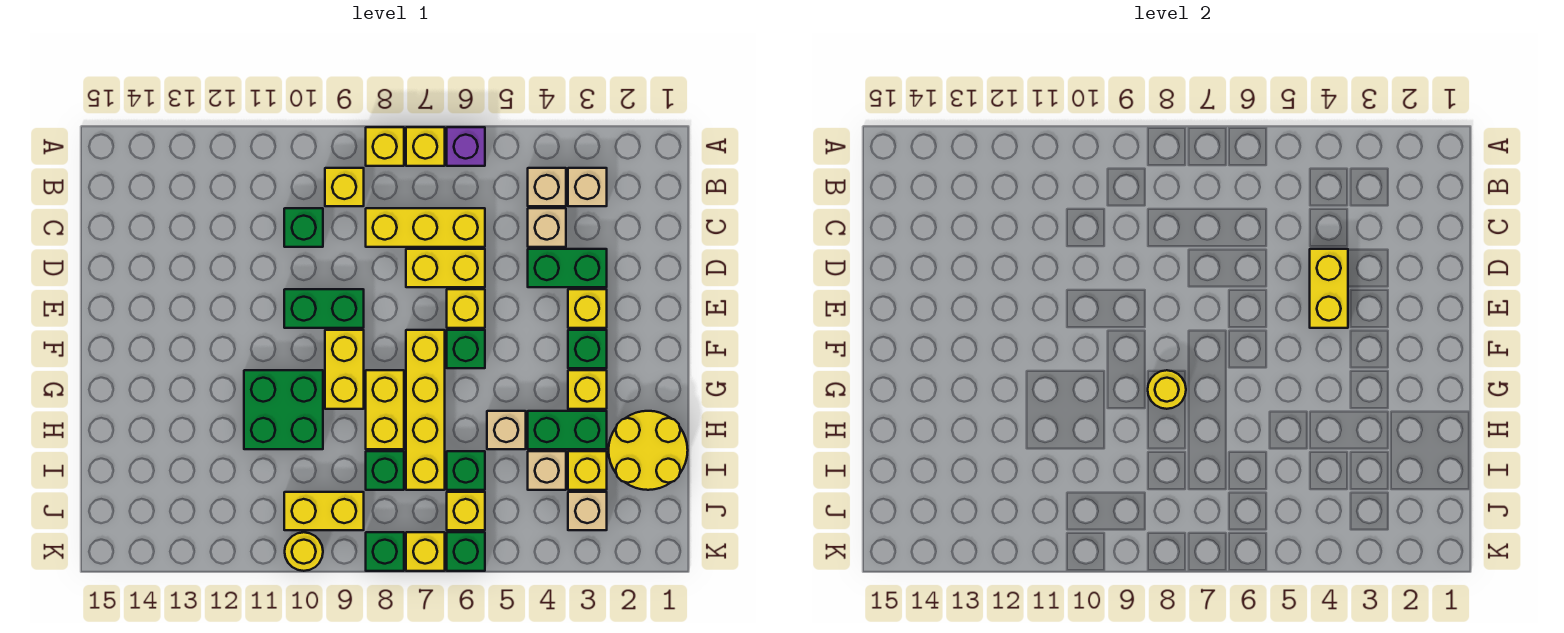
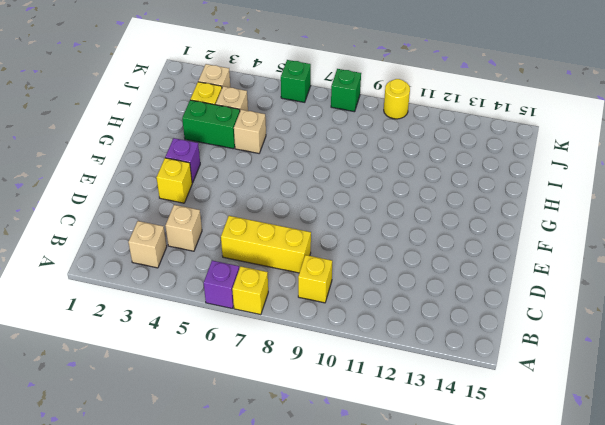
purple 1x1 brick [165,138,200,183] -> green 1x1 brick [568,330,607,368]
none -> yellow 1x1 brick [366,127,404,166]
none -> tan 1x1 brick [528,168,566,206]
none -> green 1x1 brick [284,208,323,247]
none -> green 1x2 brick [528,249,607,287]

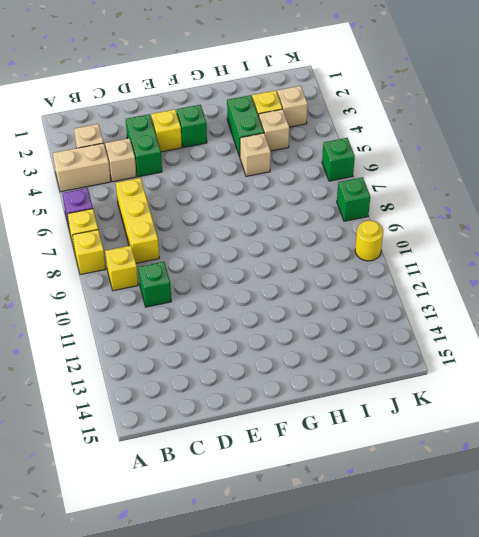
tan 1x2 brick [53,143,111,192] -> tan 1x1 brick [528,168,566,206]
none -> yellow 1x2 brick [406,249,485,287]
none -> yellow 1x1 brick [447,289,485,328]
none -> green 1x2 brick [284,289,364,328]
none -> green 1x1 brick [447,330,485,368]

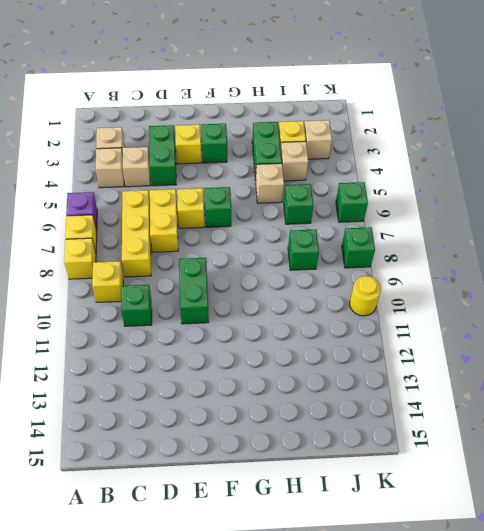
none -> yellow 1x4 brick [406,330,445,490]
none -> yellow 1x2 brick [325,330,364,409]
none -> yellow 1x1 brick [568,370,607,409]
none -> yellow 1x2 brick [366,370,404,449]

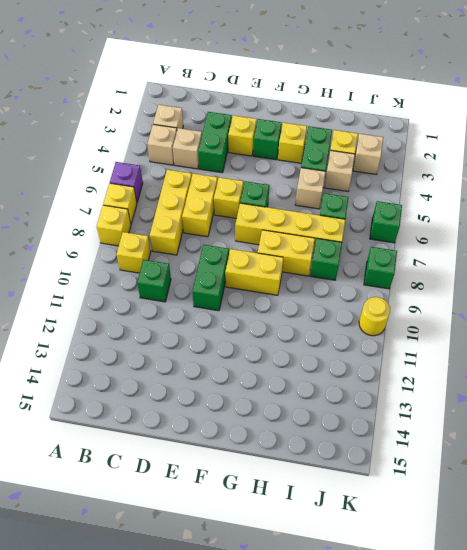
none -> green 2x2 brick [244,370,323,449]
none -> yellow 2x2 round brick [609,411,688,490]
none -> yellow 1x1 brick [447,492,485,530]
none -> yellow 1x2 brick [284,492,364,530]

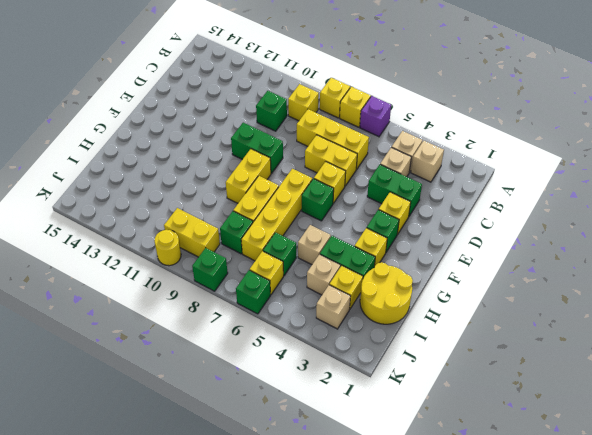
none -> green 2x2 brick [244,370,323,449]
none -> yellow 1x1 brick [406,532,445,571]
none -> yellow 1x2 brick [1310,249,1348,328]
none -> yellow 1x1 round brick [1148,370,1186,409]

